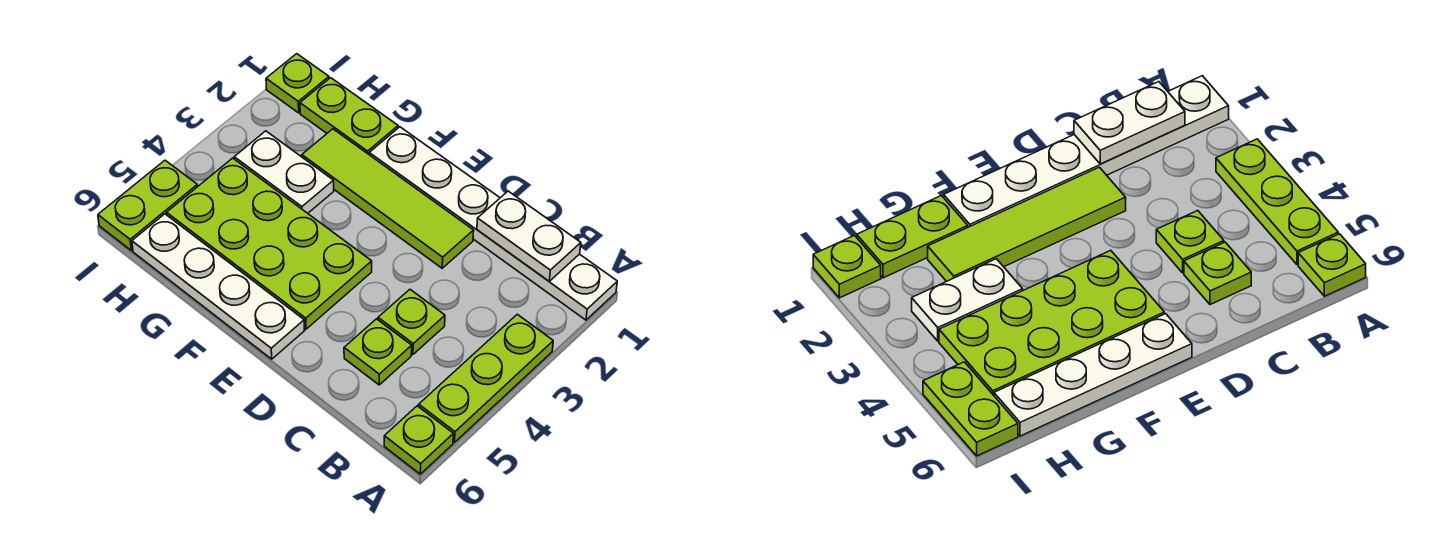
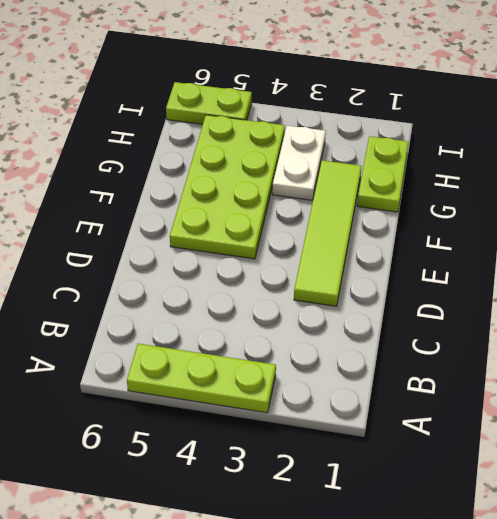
none -> white 1x6 plate [369,127,617,320]
none -> lime 1x1 plate [384,406,453,474]
none -> lime 1x1 plate [378,290,445,354]

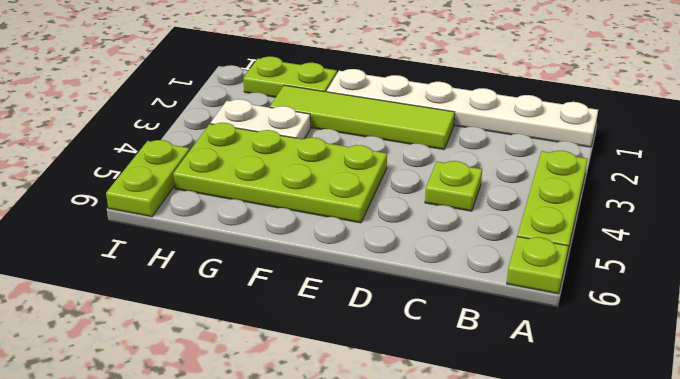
none -> lime 1x1 plate [344,319,412,385]
none -> white 1x4 plate [132,214,305,359]
none -> lime 1x1 plate [266,54,329,113]

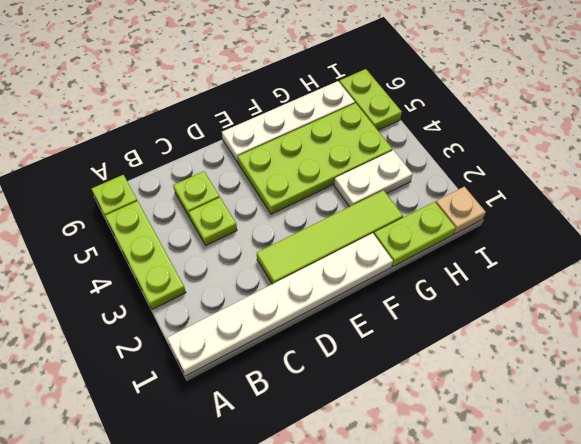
tan 1x1 plate [436,187,486,234] -> lime 1x1 plate [266,54,329,113]
none -> white 1x2 plate [477,191,581,281]

